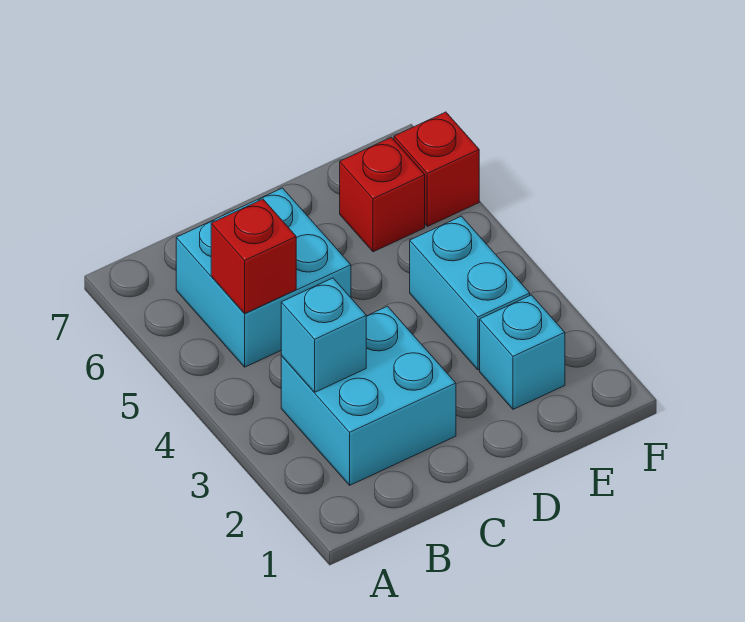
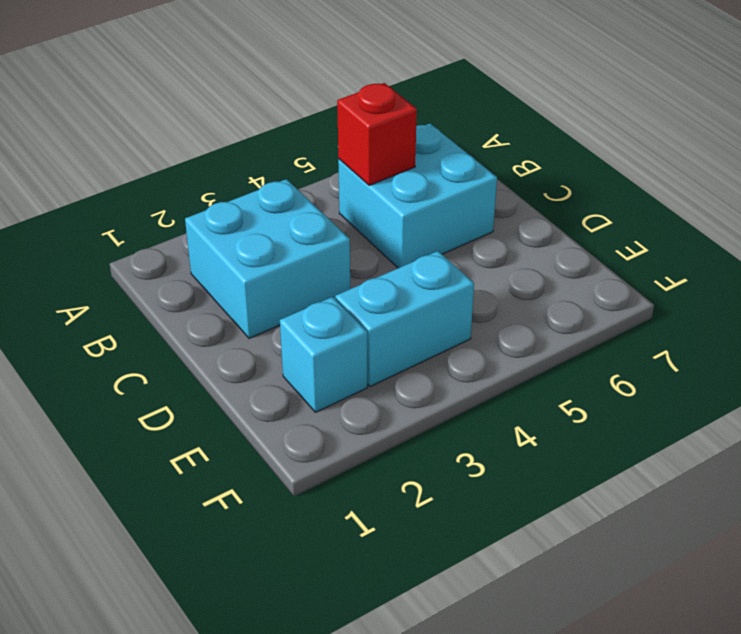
none -> red 1x1 brick [340,137,425,252]
none -> red 1x1 brick [394,112,479,226]

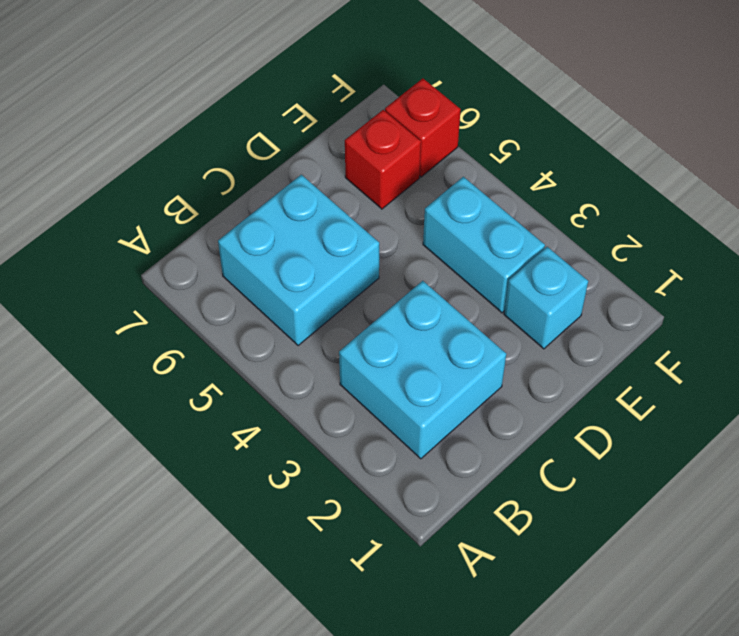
none -> cyan 1x1 brick [281,278,366,392]
none -> red 1x1 brick [211,199,296,313]

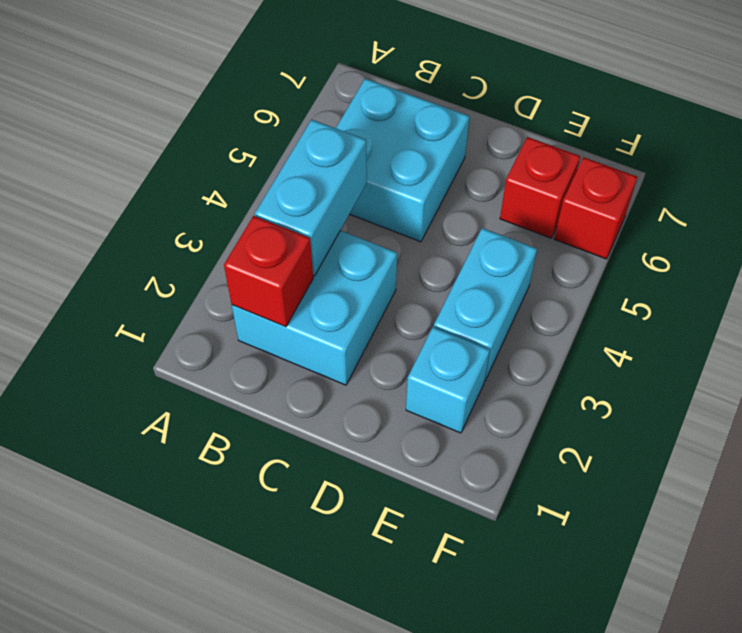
red 1x1 brick [224,216,313,327] -> red 1x1 brick moved to [211,199,296,313]
cyan 1x2 brick [255,120,367,276] -> cyan 1x1 brick [281,278,366,392]

